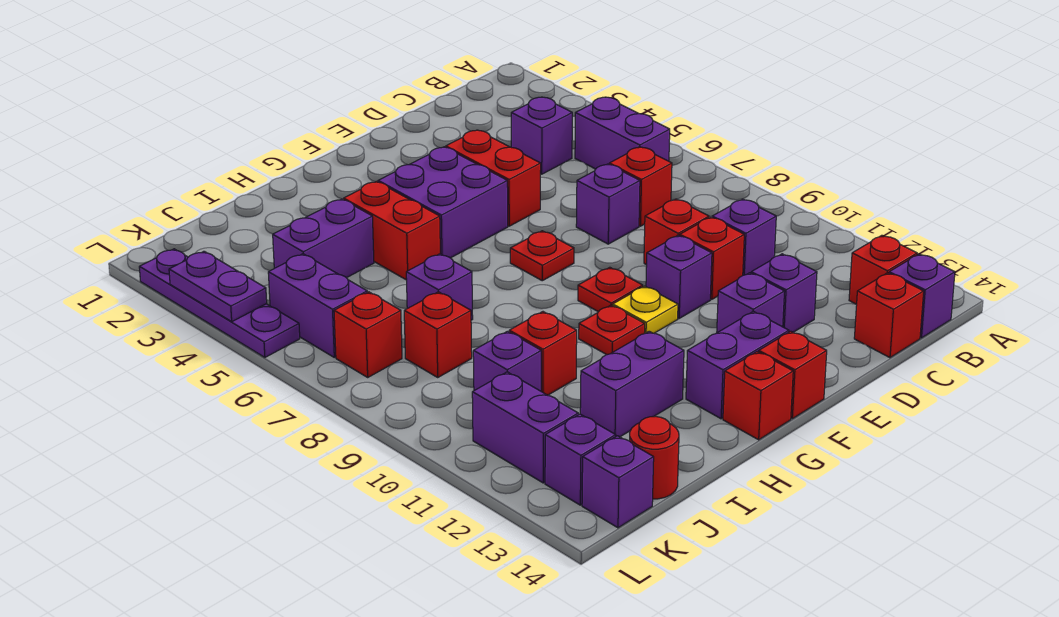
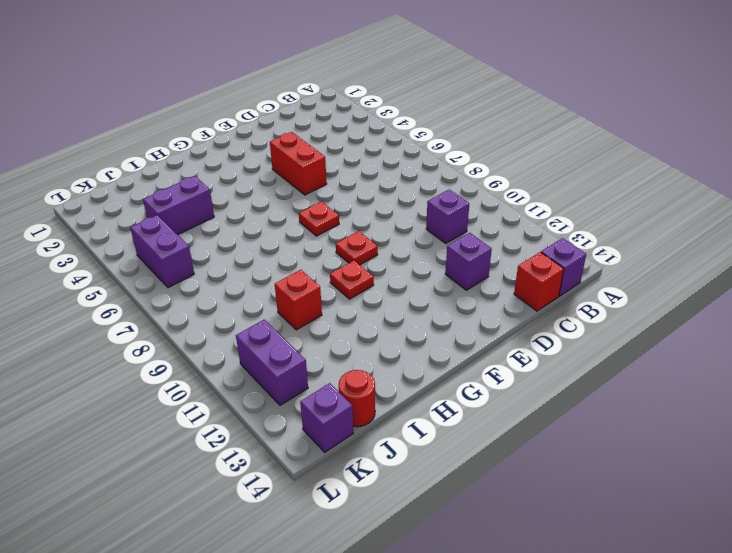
none -> purple 1x2 brick [575,97,670,169]
none -> red 1x1 brick [849,235,917,304]
none -> purple 1x1 brick [511,97,572,174]
none -> red 1x1 brick [609,147,672,226]

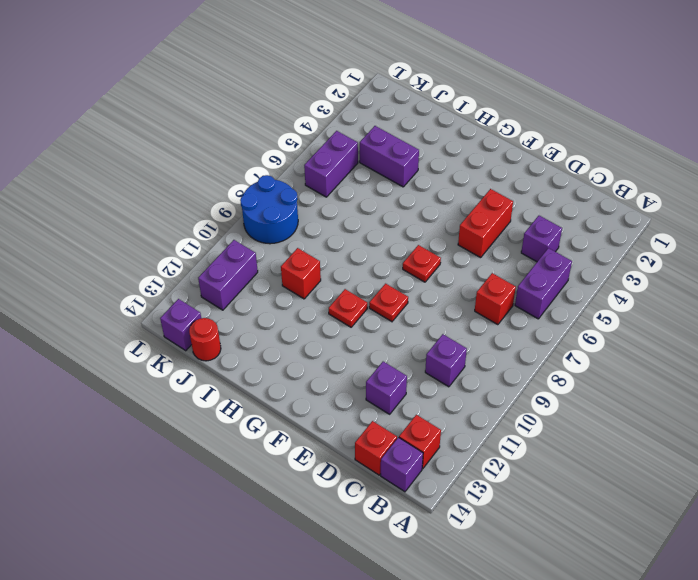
blue 2x2 round brick [240,175,298,244] -> none
none -> purple 1x1 brick [576,164,640,244]
none -> red 1x1 brick [644,199,709,265]
none -> red 1x1 brick [680,217,744,299]
none -> purple 1x1 brick [646,235,712,318]

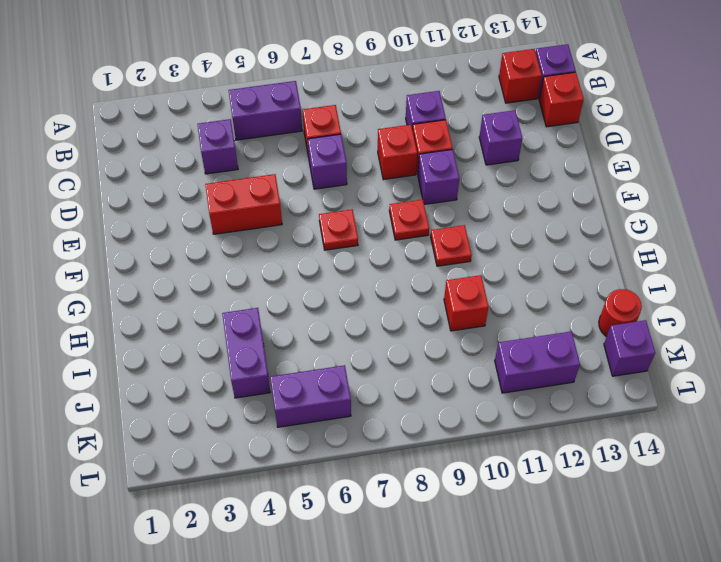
none -> purple 1x1 brick [717,273,785,333]
none -> purple 2x2 brick [378,147,508,258]
none -> yellow 1x1 plate [613,286,678,334]
none -> purple 1x2 brick [686,311,789,419]

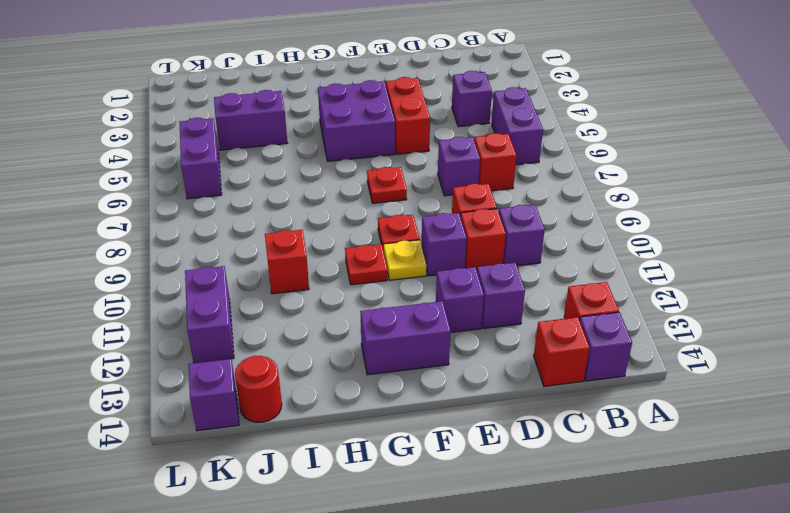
none -> red 1x1 brick [759,331,827,419]
none -> red 1x1 brick [723,352,793,440]
none -> red 1x2 brick [344,181,440,280]
none -> purple 1x2 brick [580,331,684,437]

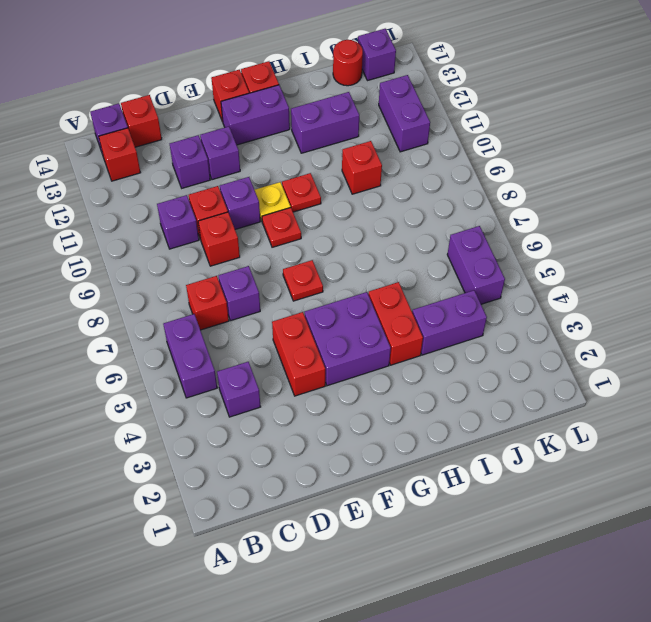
none -> purple 1x1 brick [406,254,473,320]
none -> red 1x1 brick [404,292,472,377]
none -> purple 1x1 brick [473,331,541,391]
none -> red 1x1 brick [334,292,402,377]

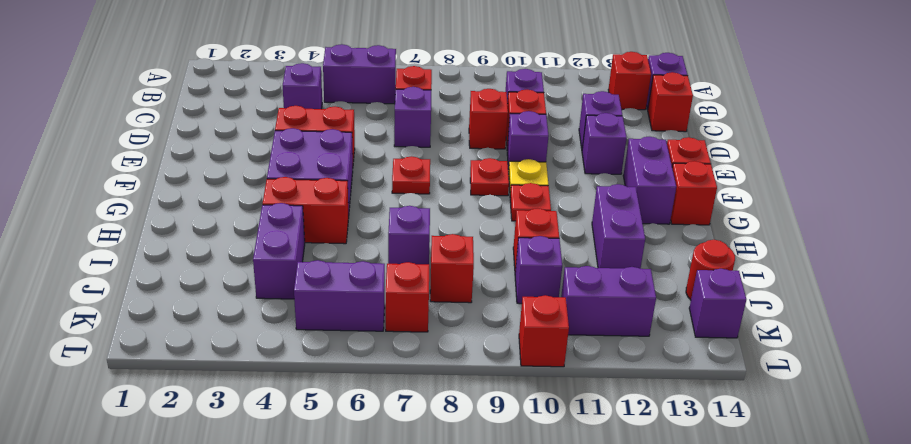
red 1x1 brick [519,295,569,367] -> none
none -> purple 1x1 brick [545,414,616,505]
none -> purple 1x4 plate [139,249,300,357]
none -> purple 1x2 plate [169,251,267,322]

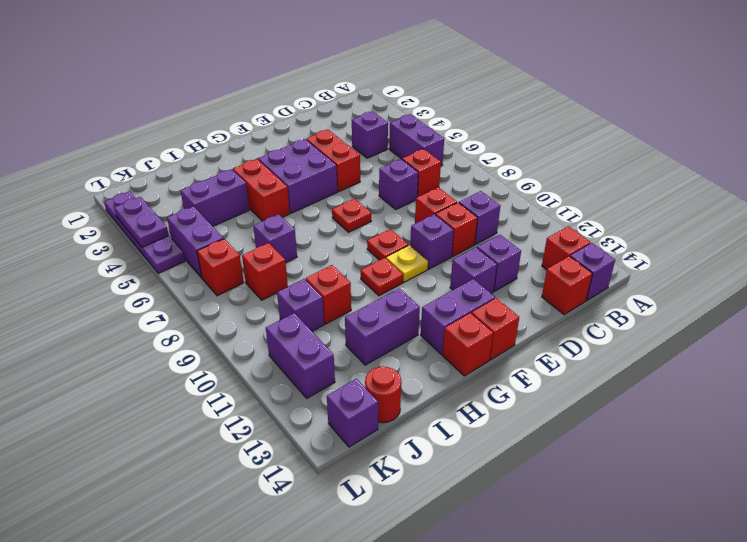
none -> purple 1x1 brick [545,414,616,505]

